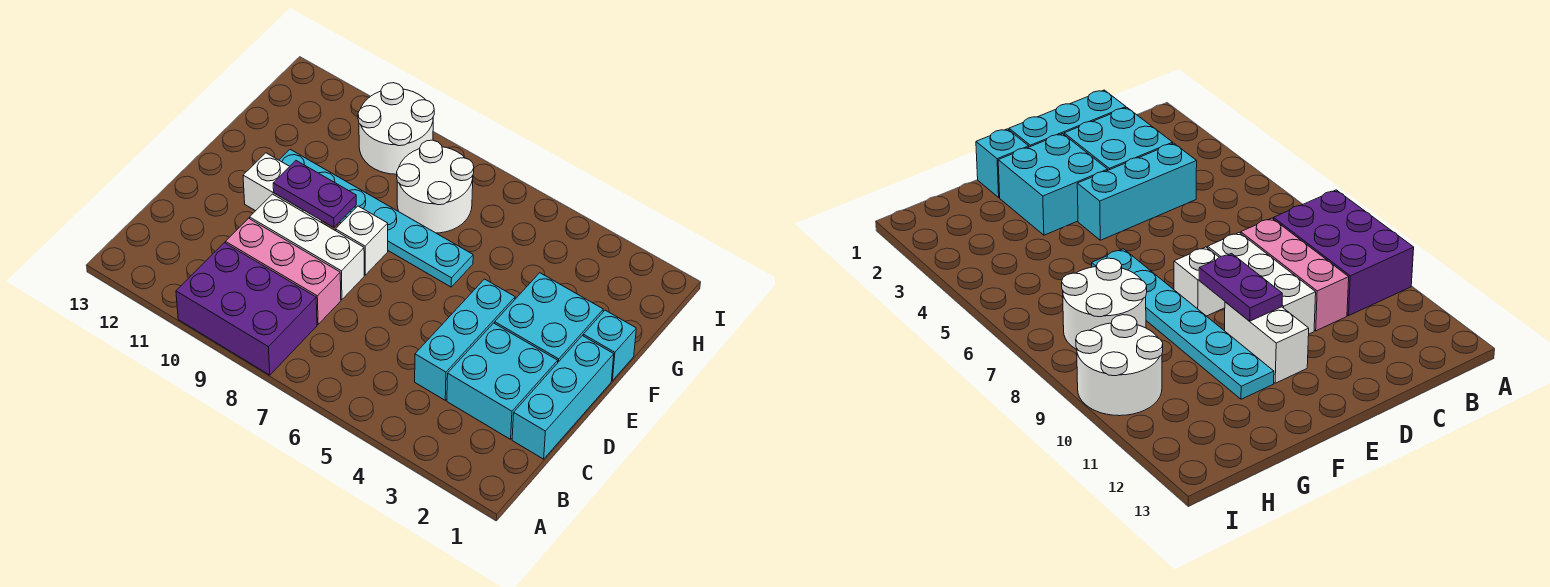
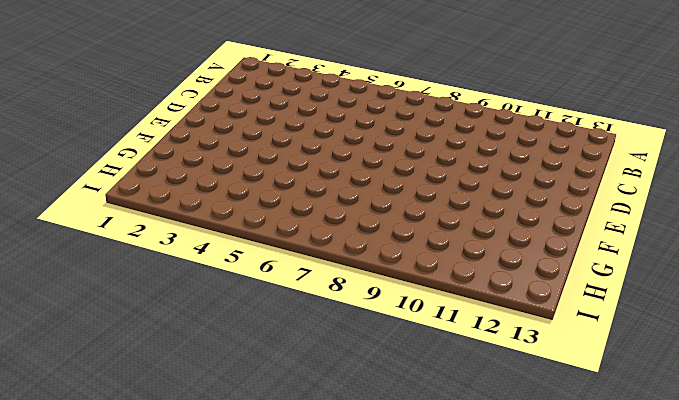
none -> purple 2x3 brick [176,243,317,375]
none -> cyan 1x3 brick [512,336,614,459]
none -> cyan 2x2 brick [447,323,558,439]

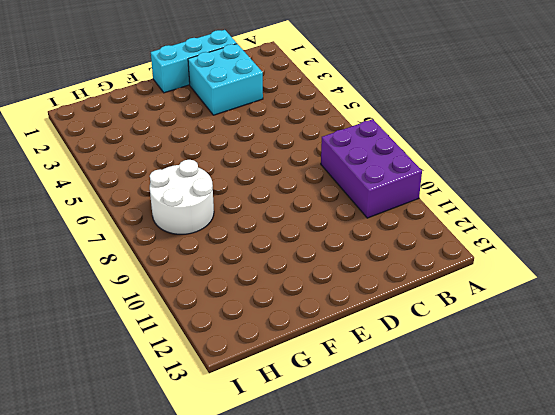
none -> cyan 1x3 brick [415,279,515,400]
none -> pink 1x3 brick [225,218,341,324]
none -> white 1x3 brick [250,194,364,300]

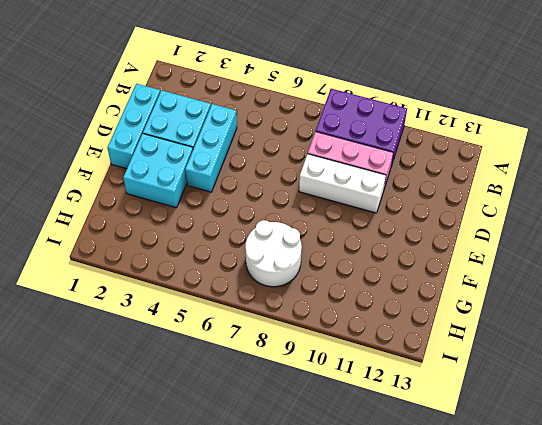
none -> white 1x1 brick [335,206,388,275]
none -> white 1x2 brick [243,153,322,222]
none -> cyan 1x1 brick [583,310,636,381]

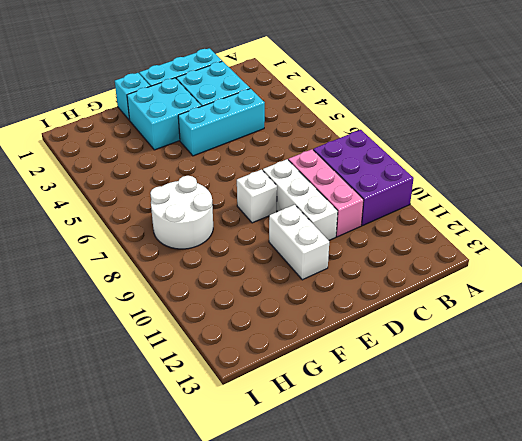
none -> cyan 1x6 plate [279,149,473,287]
none -> white 2x2 round brick [358,83,434,174]
none -> purple 1x2 plate [273,161,356,227]

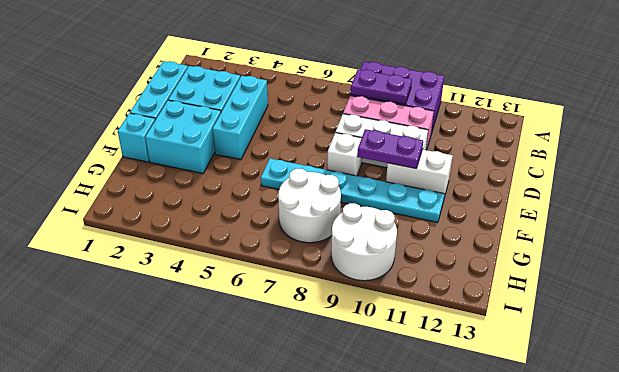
purple 1x2 plate [351,69,412,105] -> none

